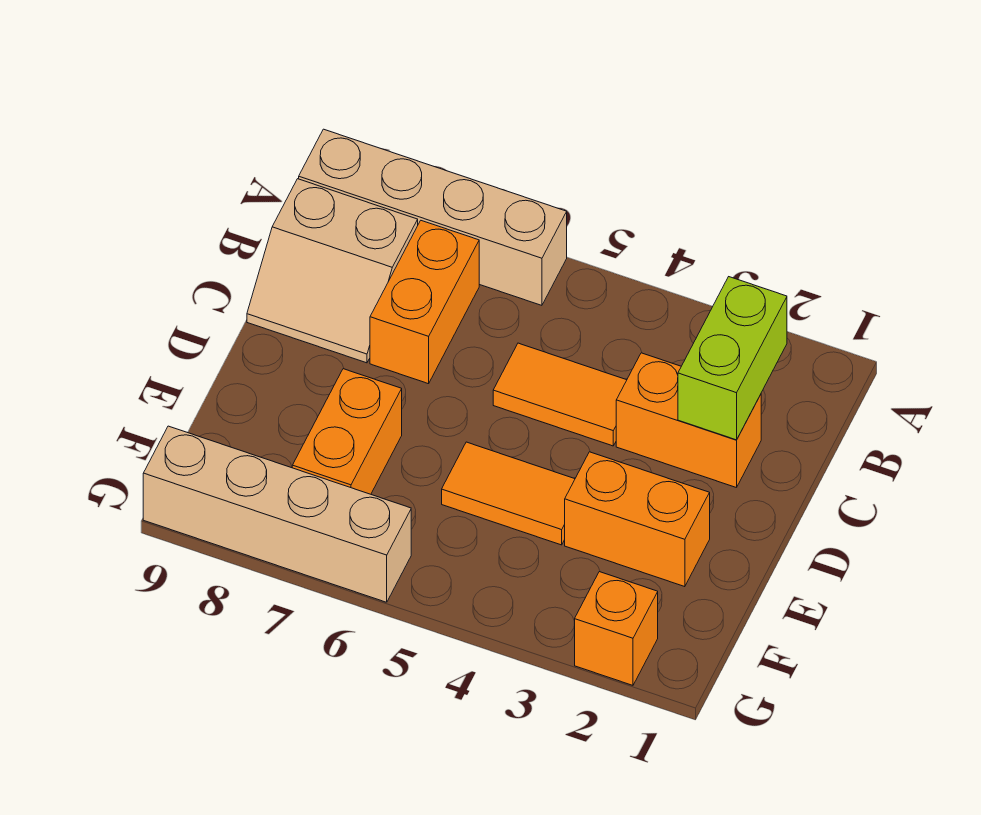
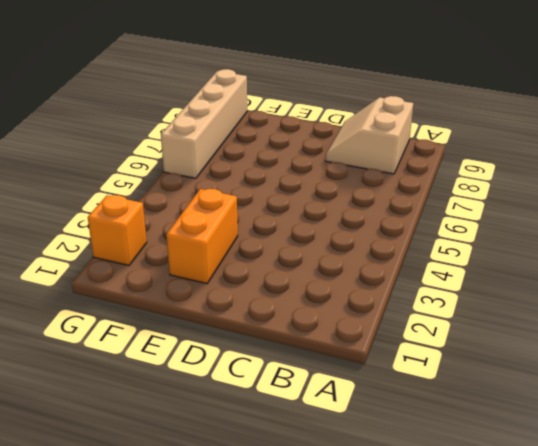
none -> tan 1x4 brick [299,129,567,305]
none -> orange 1x2 brick [370,221,479,384]

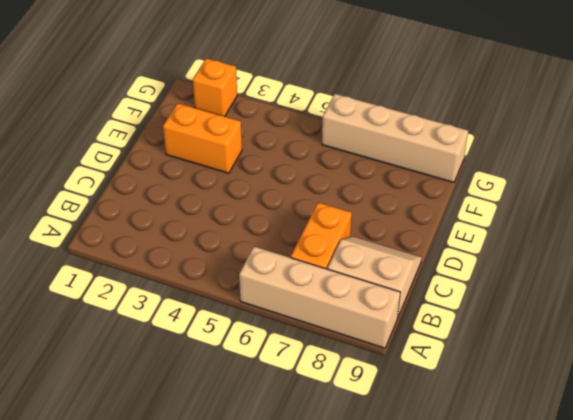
none -> orange 1x2 brick [616,353,761,488]
none -> orange 1x2 tile [493,343,627,446]

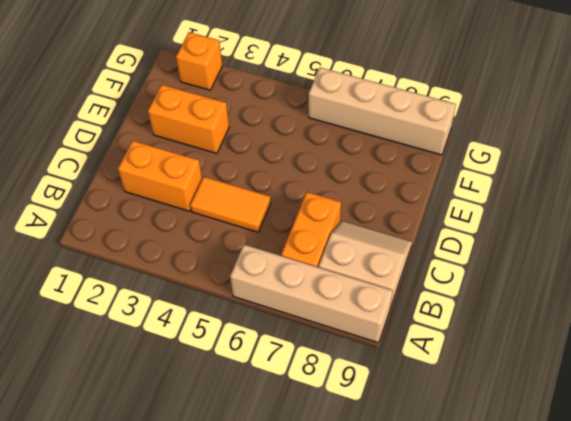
none -> orange 1x2 tile [442,442,575,545]
none -> orange 1x2 brick [292,369,402,494]

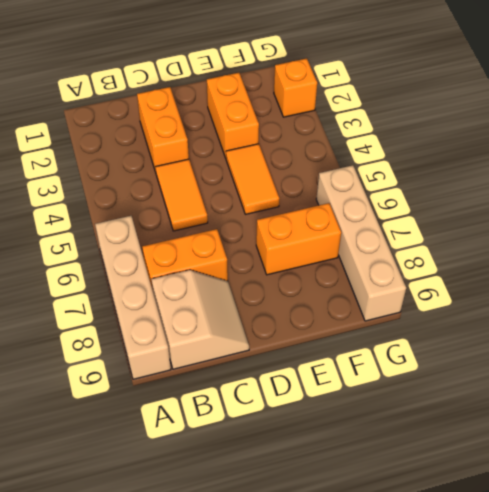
none -> lime 1x2 brick [678,277,787,440]

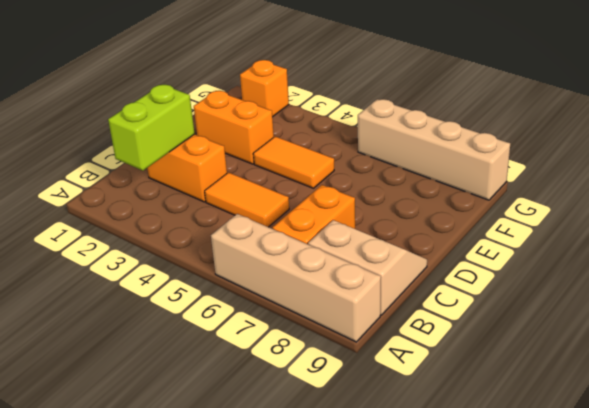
none -> orange 1x2 brick [292,369,402,494]

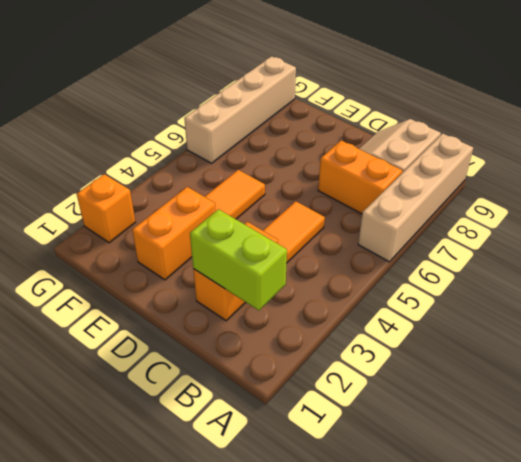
none -> orange 1x2 brick [292,369,402,494]

